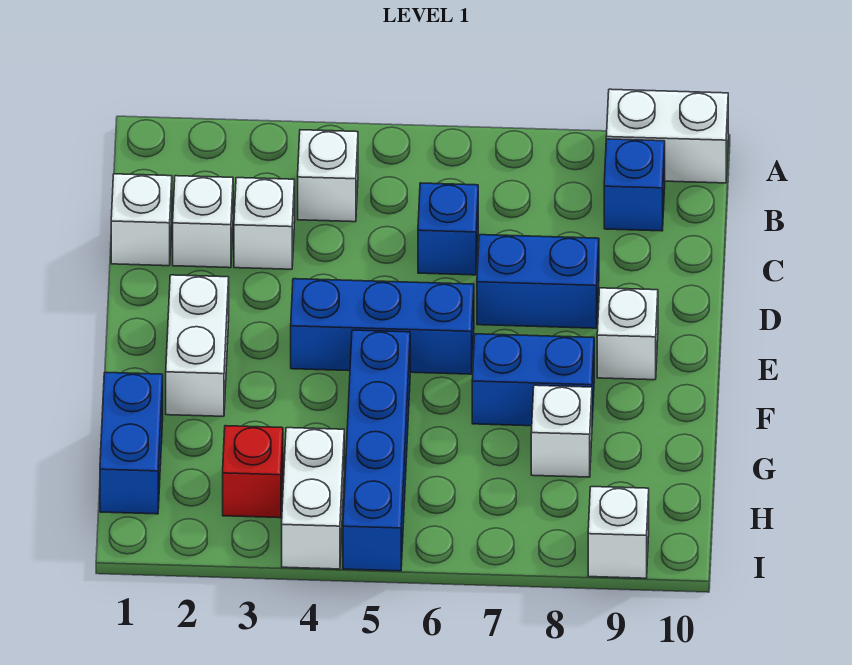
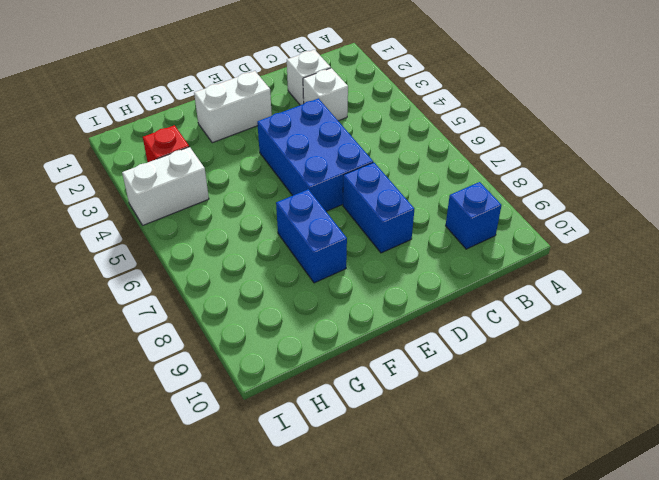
blue 2x3 brick [257,98,373,211] -> blue 1x3 brick [291,279,474,374]
none -> white 1x2 brick [606,89,728,183]
none -> white 1x1 brick [298,130,358,222]
none -> white 1x1 brick [111,174,172,266]

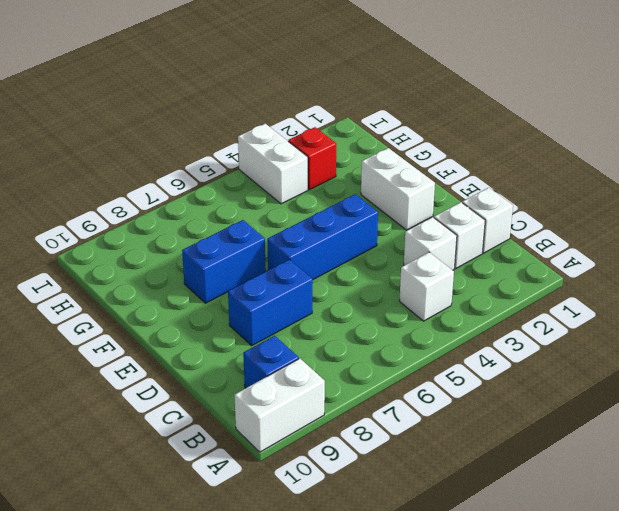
none -> blue 1x1 brick [418,183,478,275]
none -> white 1x1 brick [597,288,658,380]
none -> blue 1x4 brick [343,330,410,571]

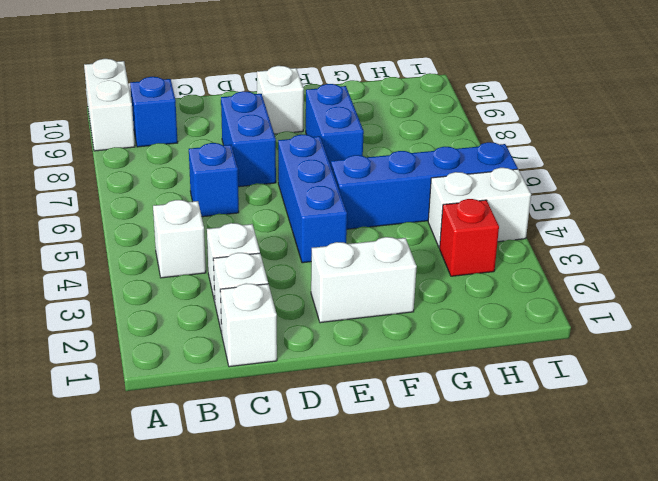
none -> blue 1x2 brick [100,372,163,514]
none -> white 1x1 brick [531,385,592,477]
none -> white 1x1 brick [588,487,649,578]

